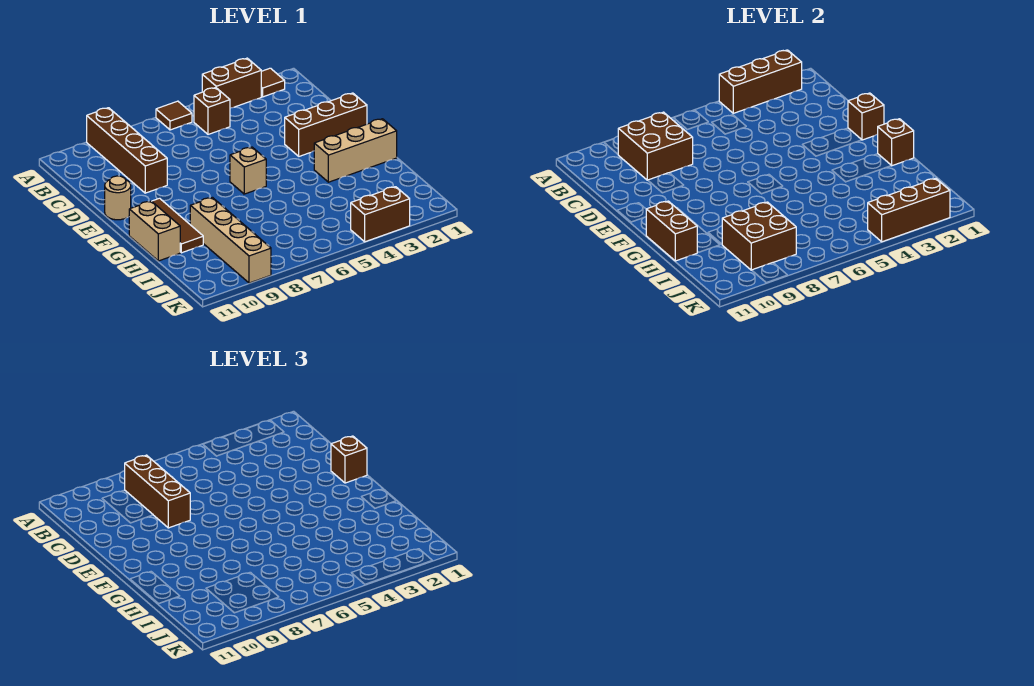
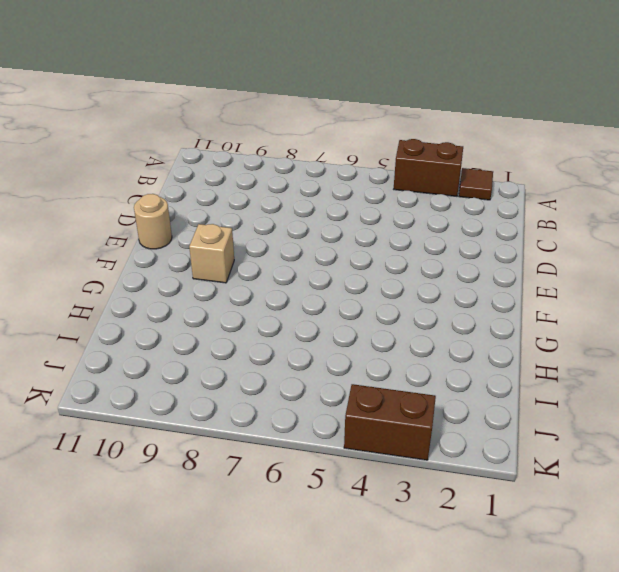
tan 1x1 brick [189,224,234,283] -> tan 1x1 brick moved to [230,147,266,194]
none -> brown 1x1 tile [156,101,192,130]
none -> brown 1x4 brick [87,108,167,193]
none -> brown 1x1 brick [194,88,230,134]

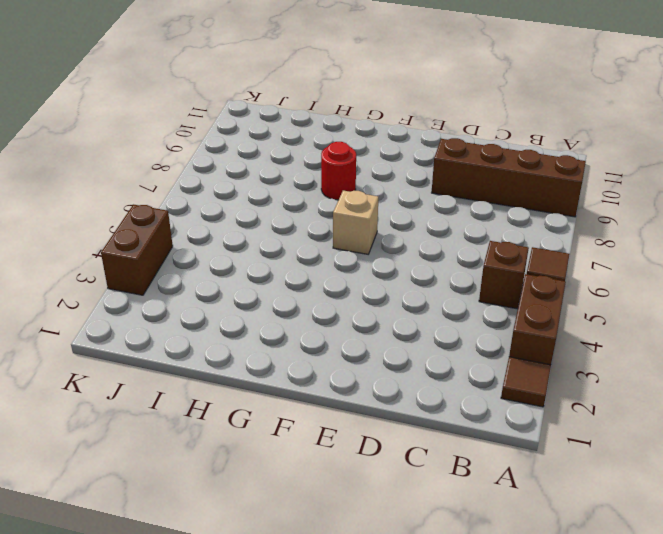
red 1x1 round brick [321,142,356,200] -> none
none -> brown 1x3 brick [285,93,367,156]
none -> tan 1x1 round brick [105,176,131,220]
none -> brown 1x3 tile [152,198,203,253]

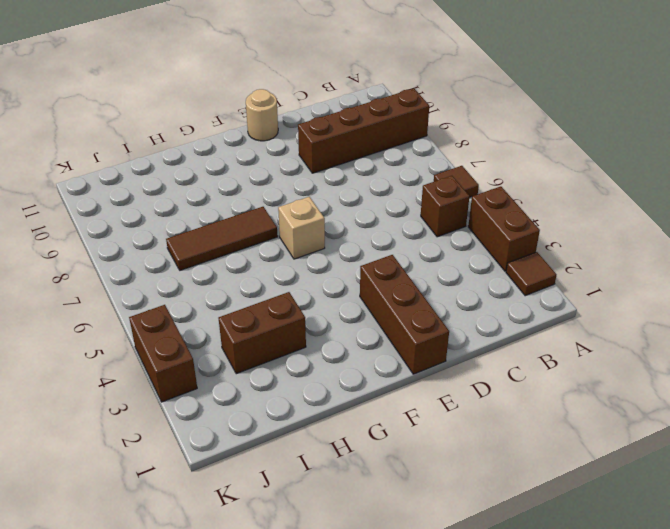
brown 1x3 tile [166,207,278,270] -> brown 1x3 tile moved to [152,198,203,253]
brown 1x2 brick [218,292,306,374] -> brown 1x2 brick moved to [646,201,697,261]
none -> tan 1x3 brick [314,119,397,182]
none -> tan 1x2 brick [129,201,180,261]
none -> tan 1x4 brick [190,198,271,283]

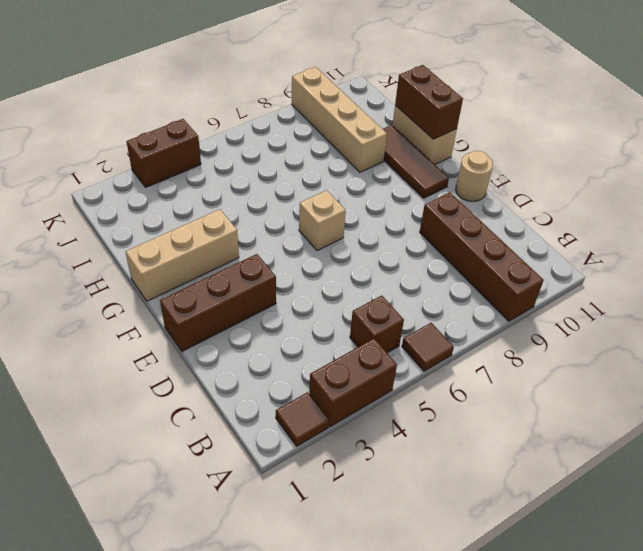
none -> brown 1x3 brick [719,50,802,113]
none -> brown 2x2 brick [618,112,693,180]
none -> brown 1x1 brick [848,93,884,140]

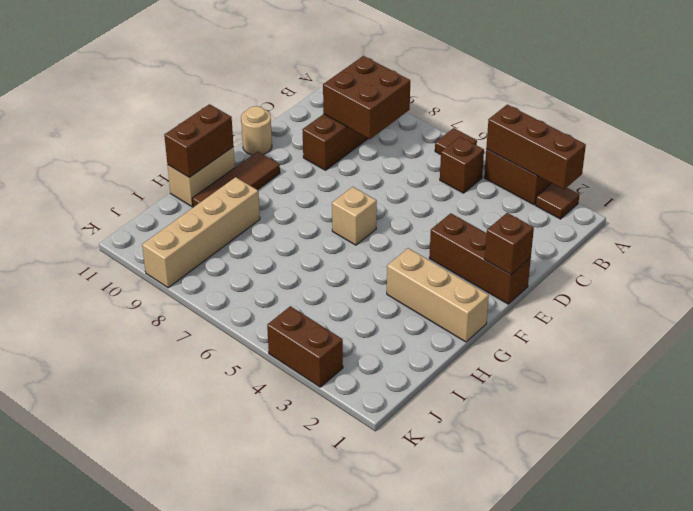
none -> brown 1x1 brick [878,119,914,166]
none -> brown 2x2 brick [722,202,796,270]
none -> brown 1x3 brick [868,178,950,242]

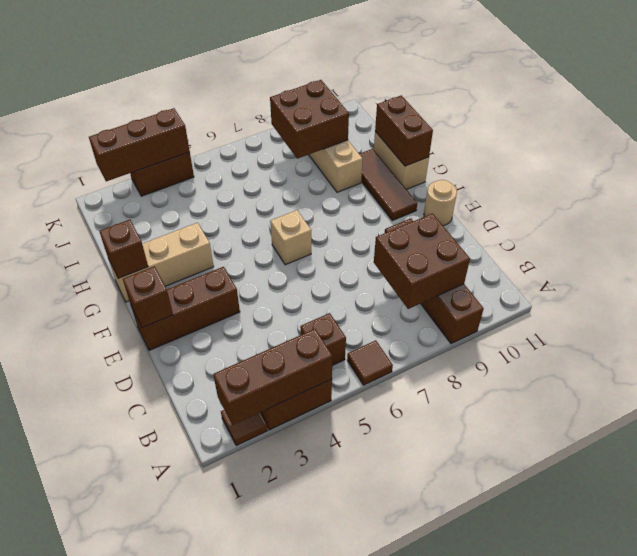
none -> brown 1x3 brick [125,455,190,528]
none -> brown 1x1 brick [331,436,367,483]

